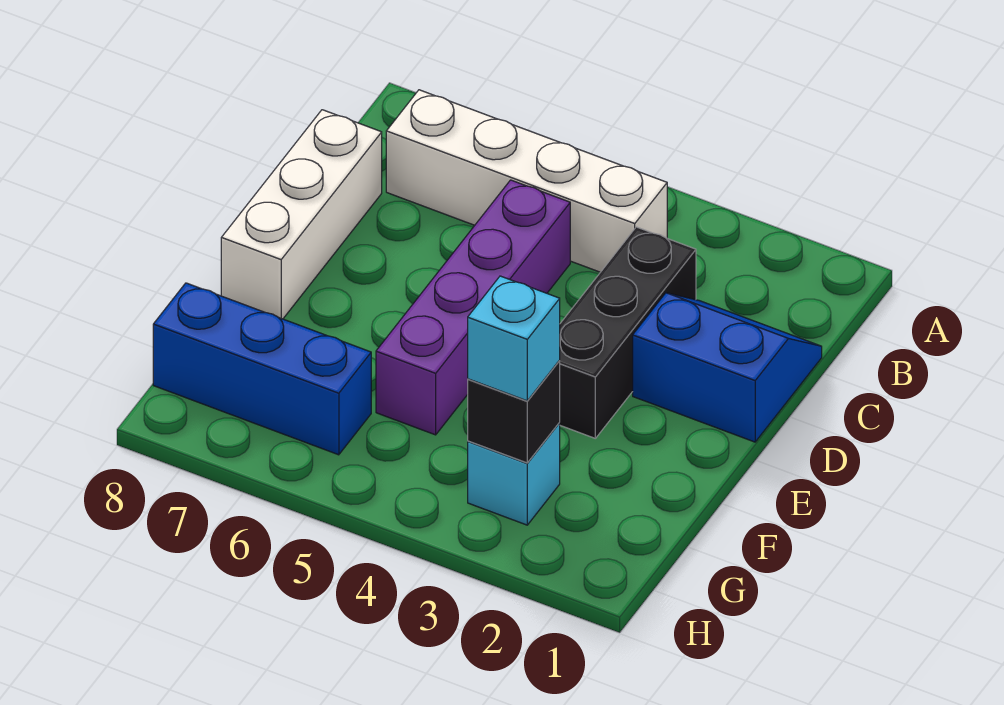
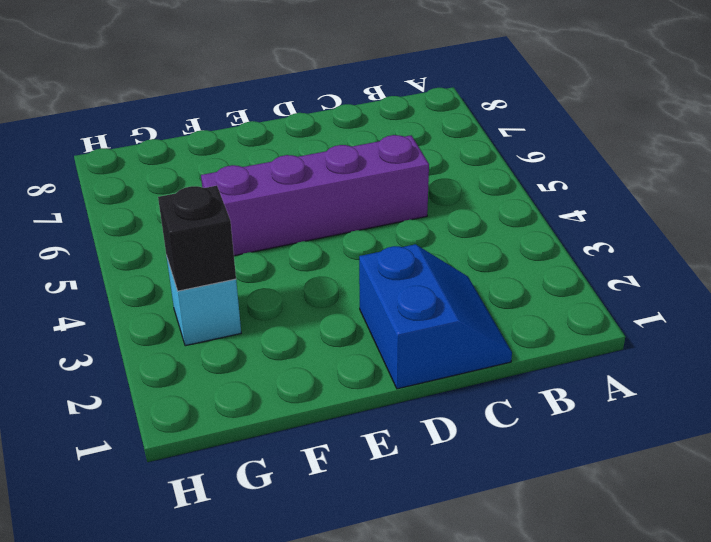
none -> white 1x4 brick [386,90,667,272]
none -> black 1x3 brick [559,227,696,438]

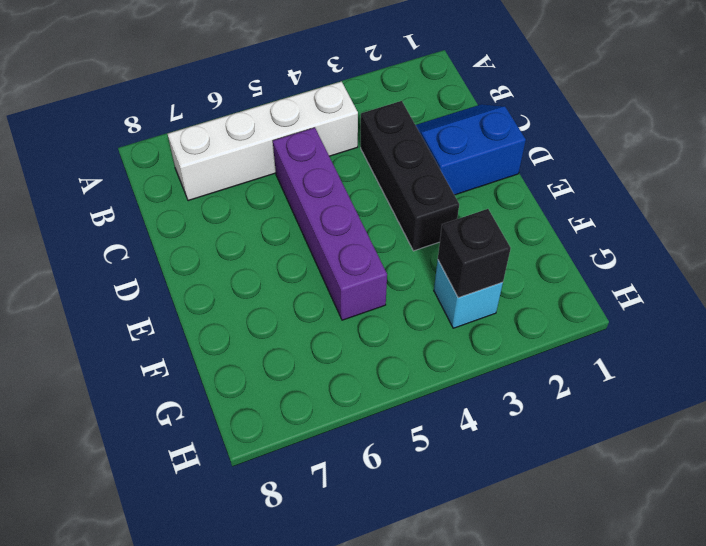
none -> white 1x3 brick [221,110,382,319]
none -> blue 1x3 brick [153,283,371,455]

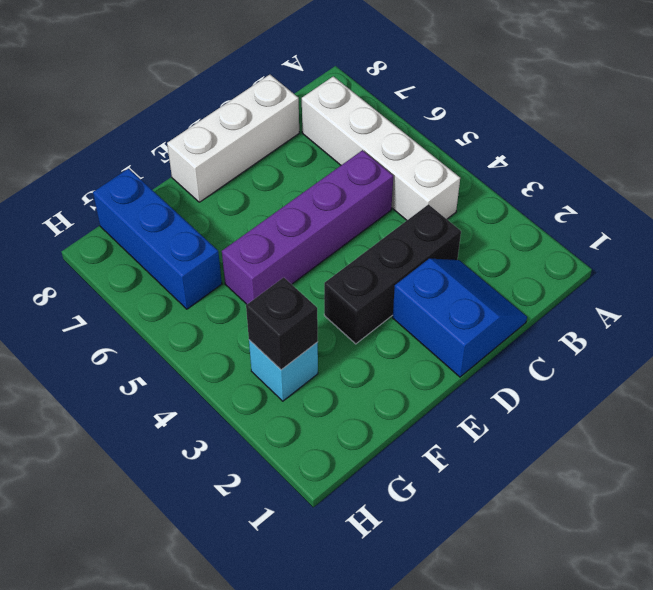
none -> cyan 1x1 brick [468,276,560,401]

